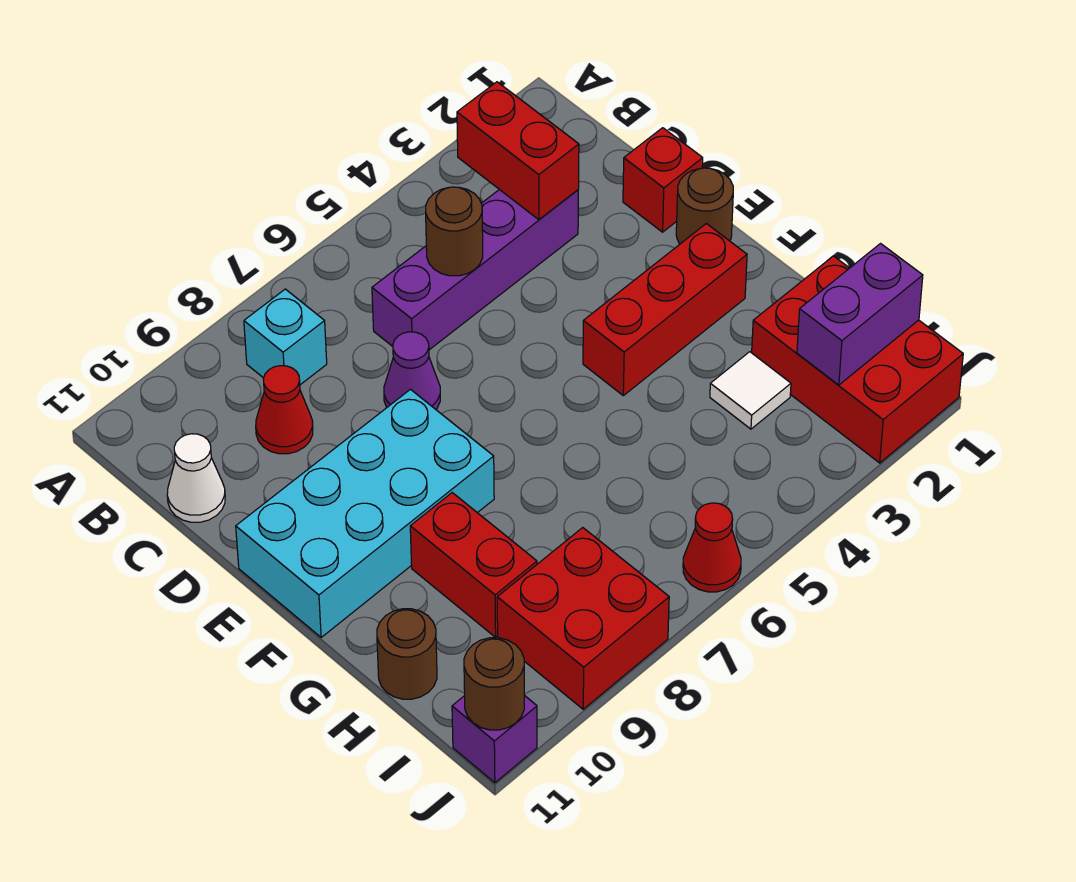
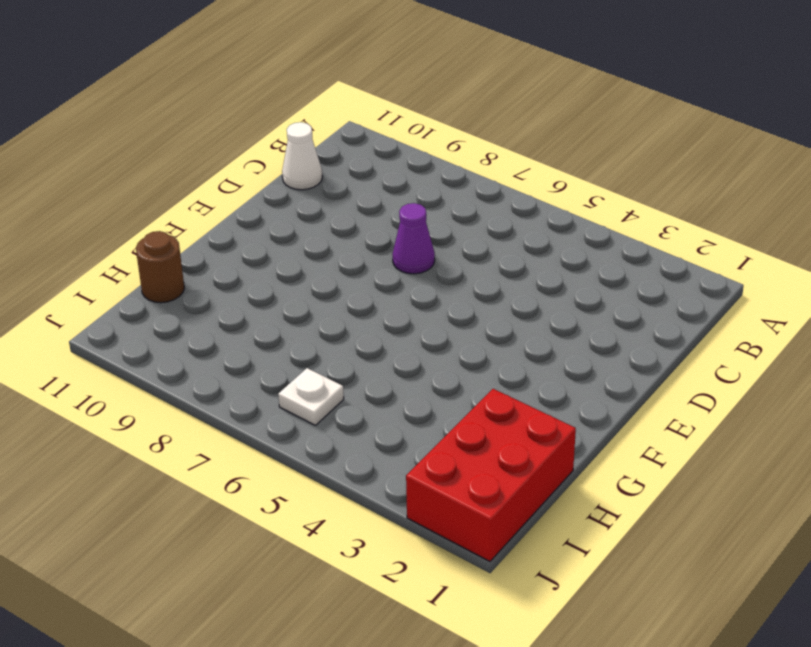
white 1x1 plate [278,368,344,425] -> none
none -> cyan 1x1 brick [244,289,327,385]
none -> purple 1x4 brick [372,190,578,350]
none -> red 1x1 cone [256,366,313,454]

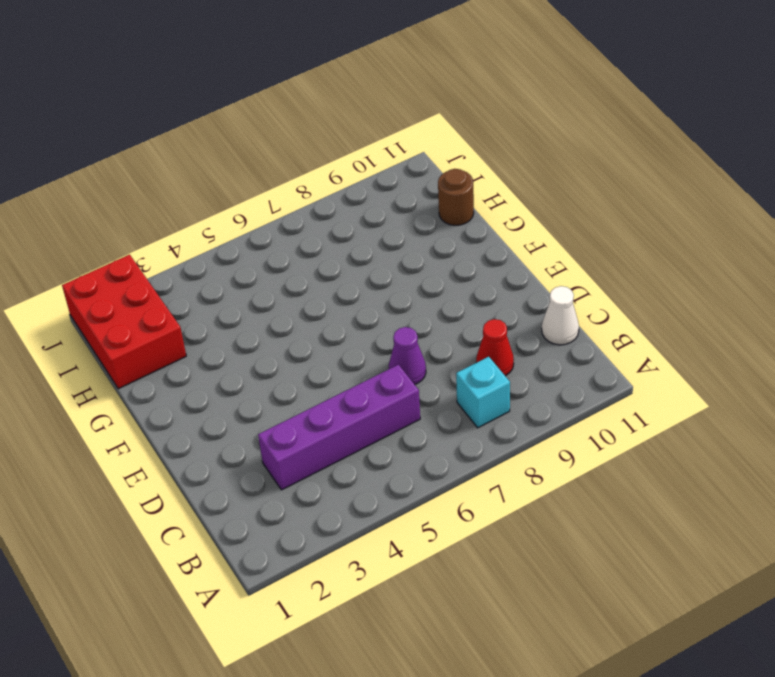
none -> red 1x1 brick [623,128,703,232]
none -> brown 1x1 round brick [676,168,733,244]
none -> cyan 2x4 brick [236,389,494,637]

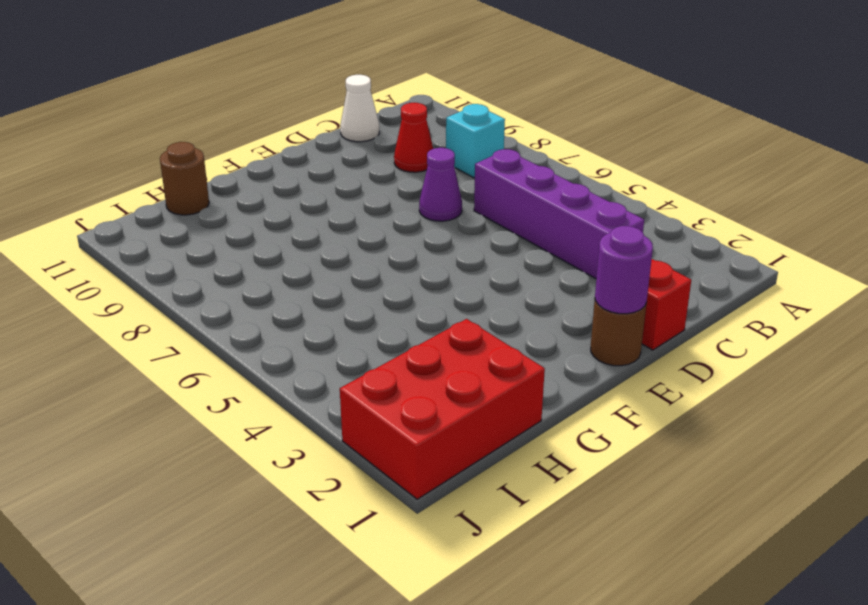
purple 1x1 round brick [595,226,653,314] -> none
none -> cyan 2x4 brick [236,389,494,637]
none -> red 1x3 brick [583,224,747,396]
none -> red 1x2 brick [410,493,537,638]

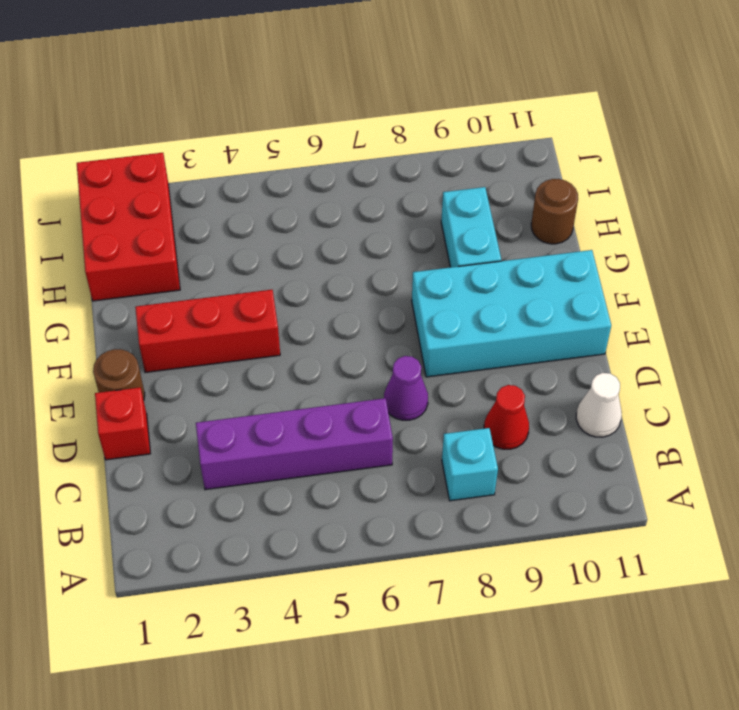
cyan 1x2 brick [441,187,501,267] -> red 1x2 brick [410,493,537,638]
none -> white 1x1 tile [710,352,791,429]
none -> red 2x2 brick [497,528,669,709]
none -> red 1x1 cone [683,503,741,592]

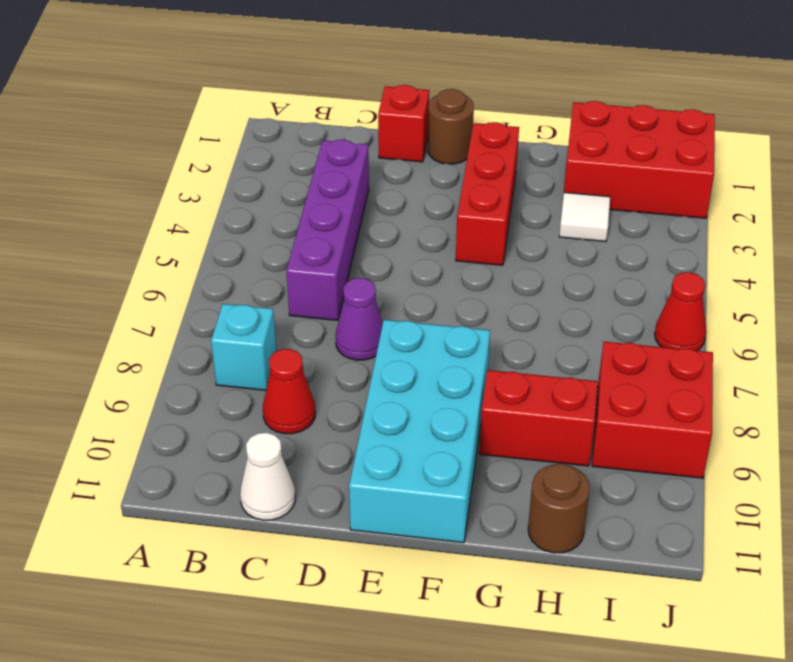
none -> purple 1x1 brick [452,695,537,783]
none -> red 1x2 brick [457,82,579,220]
none -> brown 1x1 round brick [426,187,483,276]

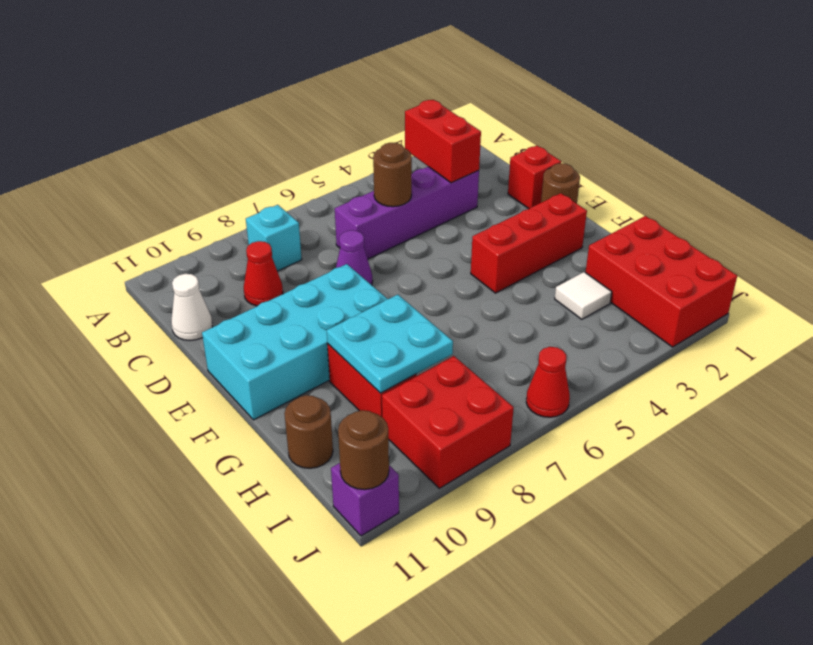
cyan 2x2 plate [327,295,453,393] -> none
none -> purple 1x2 brick [797,244,923,385]

